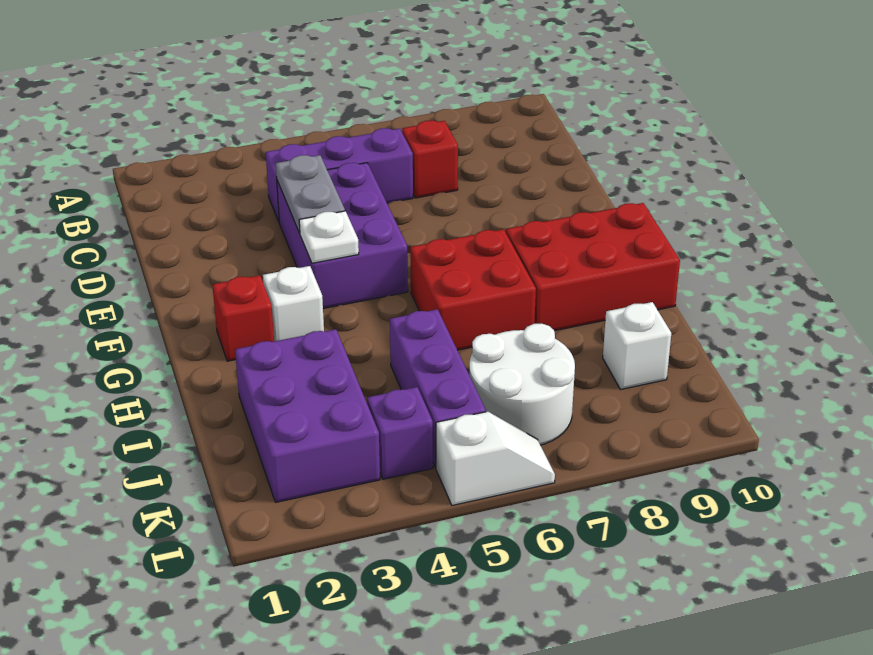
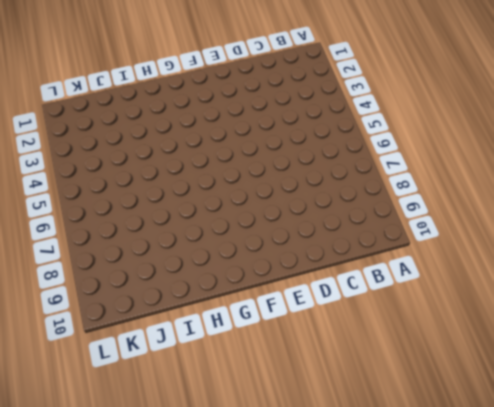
none -> purple 1x3 brick [266,128,413,222]
none -> red 1x1 brick [402,120,458,198]
none -> purple 2x3 brick [277,163,408,309]

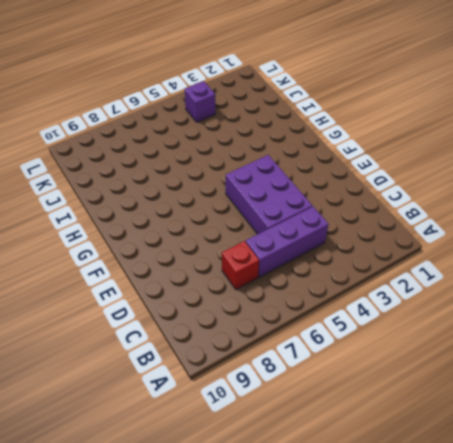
none -> red 1x1 brick [212,275,274,361]
none -> white 1x1 brick [263,266,324,341]
none -> red 2x2 brick [410,229,536,350]

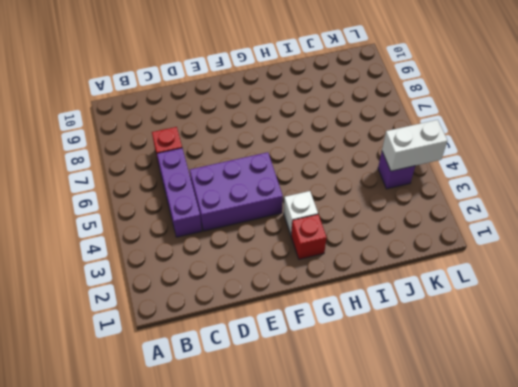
white 1x2 brick [382,120,447,171] -> none
none -> red 2x2 brick [410,229,536,350]
none -> red 2x3 brick [506,203,680,331]
none -> purple 2x3 brick [235,329,380,502]

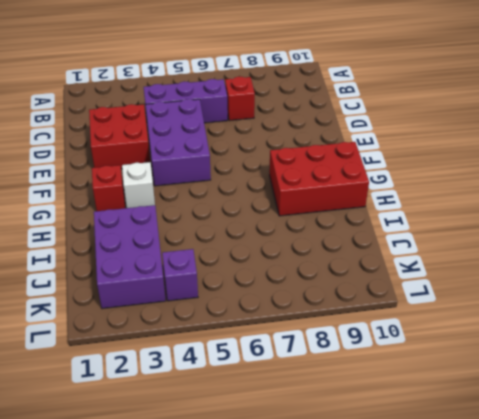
red 2x2 brick [89,104,150,169] -> red 2x2 brick moved to [410,229,536,350]
none -> purple 1x3 brick [390,309,486,468]
none -> white 2x2 round brick [469,324,575,445]
none -> white 1x1 brick [603,302,671,390]

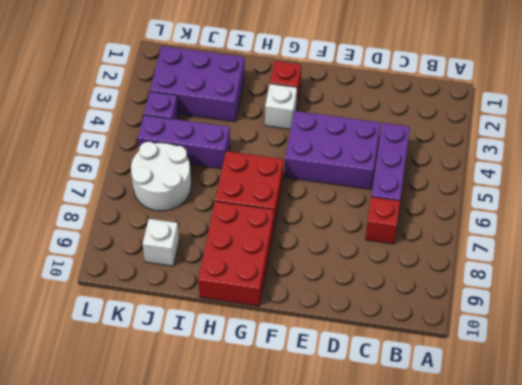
none -> white 1x2 slope [436,412,555,505]
none -> grey 1x2 plate [276,155,345,233]
none -> white 1x1 plate [299,211,359,263]

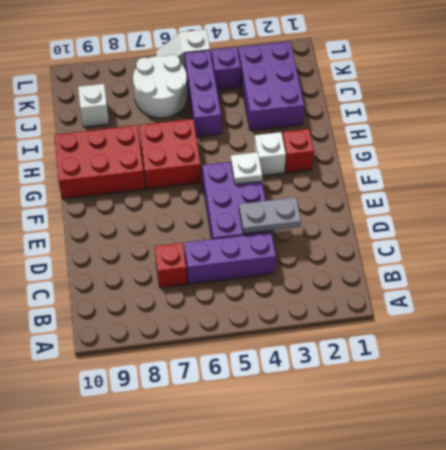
grey 1x2 plate [239,197,301,234] -> grey 1x2 plate turned to [276,155,345,233]

